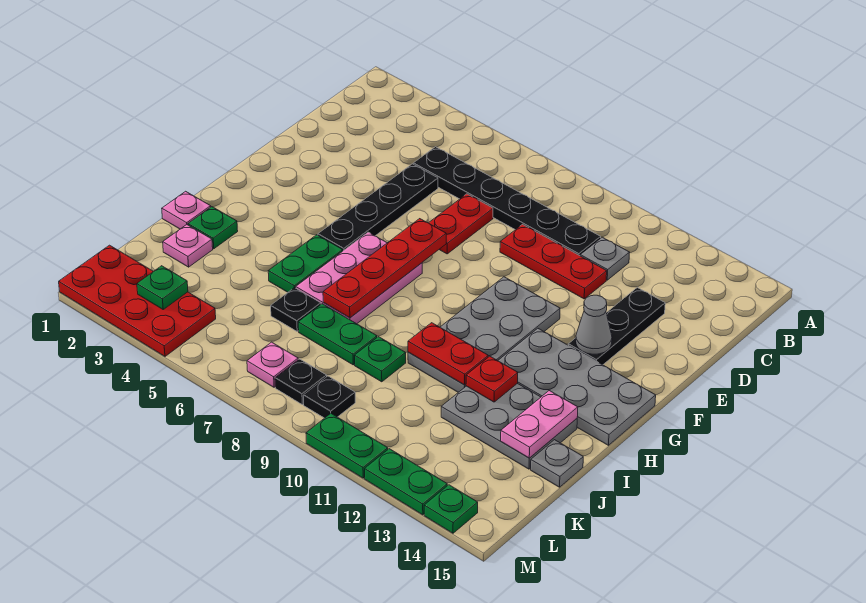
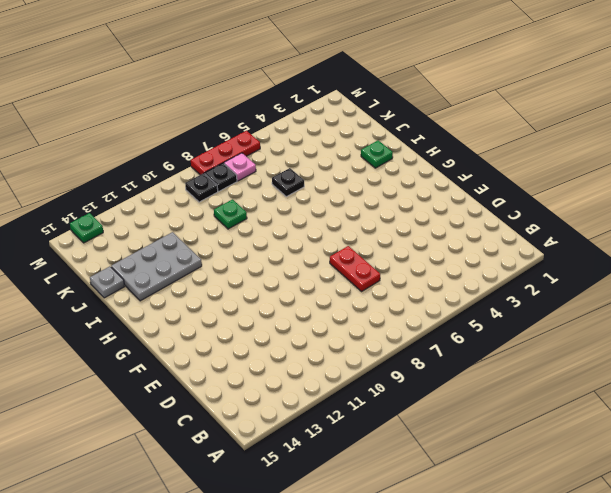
red 1x3 plate [191,131,260,175] -> red 1x3 plate moved to [500,225,607,299]
none -> black 1x6 plate [413,147,601,256]
none -> grey 1x1 plate [580,237,630,280]
none -> black 1x4 plate [318,164,438,251]
none -> black 1x3 plate [568,287,665,365]

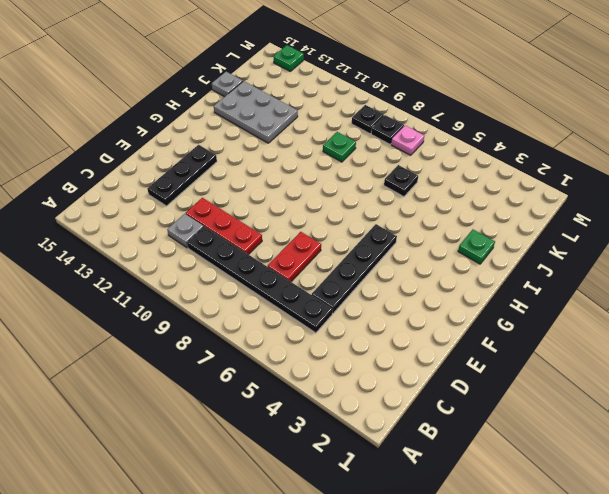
none -> grey 2x4 plate [408,277,560,392]
none -> pink 2x3 plate [296,232,422,324]
none -> grey 2x4 plate [498,328,656,445]
none -> green 1x2 plate [268,235,343,292]

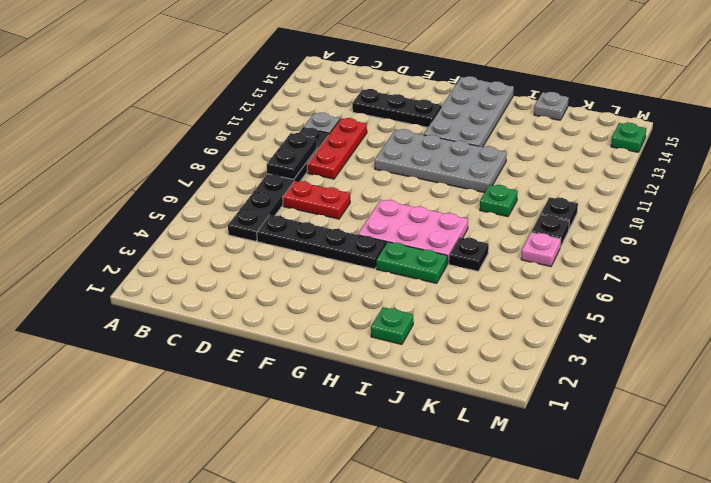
black 1x2 plate [267,133,317,179] -> none
none -> pink 1x1 plate [162,191,211,229]
none -> grey 2x3 plate [441,383,577,469]
none -> pink 1x1 plate [163,225,213,267]
none -> green 1x2 plate [298,304,377,365]

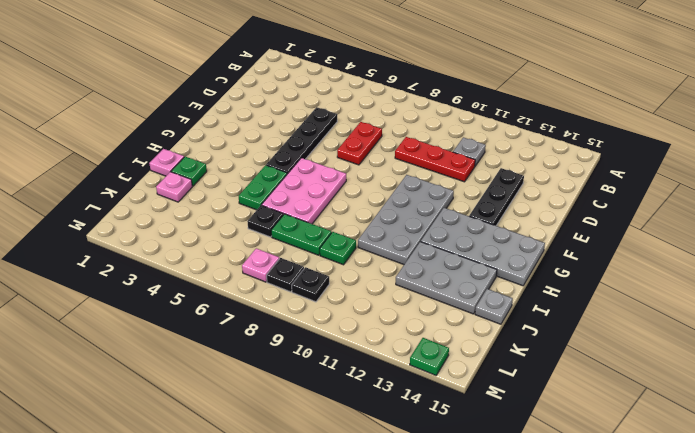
none -> black 1x6 plate [413,147,601,256]
none -> red 2x4 plate [59,245,216,356]
none -> green 1x2 plate [306,414,388,478]
none -> green 1x2 plate [365,449,447,515]

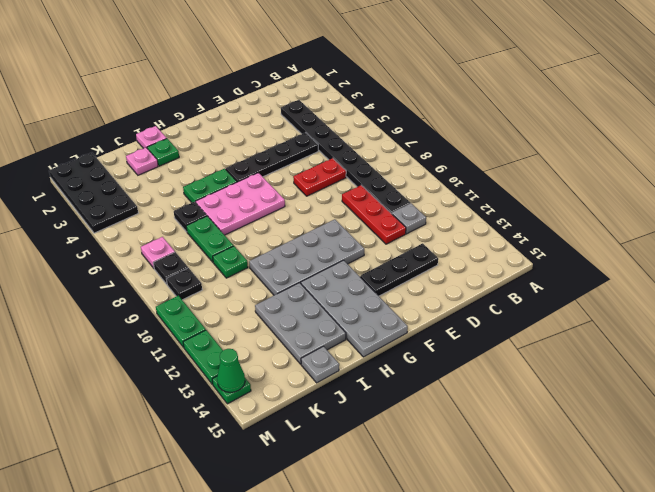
black 1x8 plate [281,100,411,214] -> black 1x6 plate [413,147,601,256]
black 2x4 plate [49,153,138,233] -> red 2x4 plate [59,245,216,356]
green 1x1 cone [217,349,245,392] -> none
none -> red 1x4 plate [323,219,446,318]
none -> grey 1x1 cone [576,295,612,354]
none -> red 1x2 plate [408,323,488,385]
none -> red 1x1 plate [466,356,518,402]

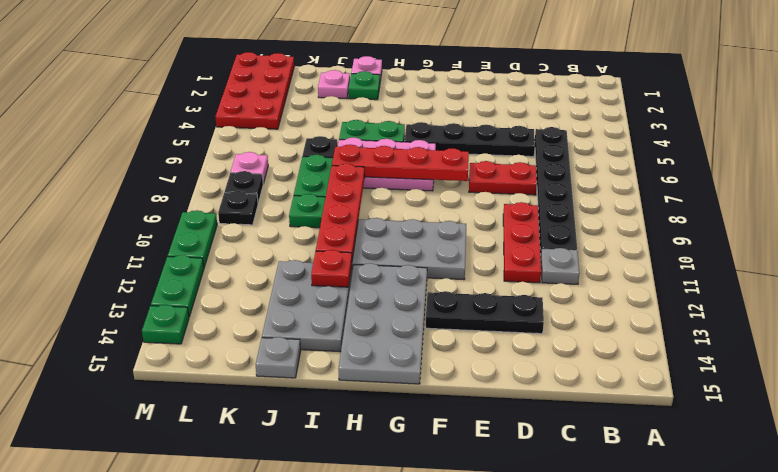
red 1x4 plate [316,164,365,259] -> red 1x2 plate [408,323,488,385]
none -> grey 1x1 cone [576,295,612,354]
none -> pink 1x2 plate [501,391,578,458]
none -> green 1x1 plate [137,266,188,309]

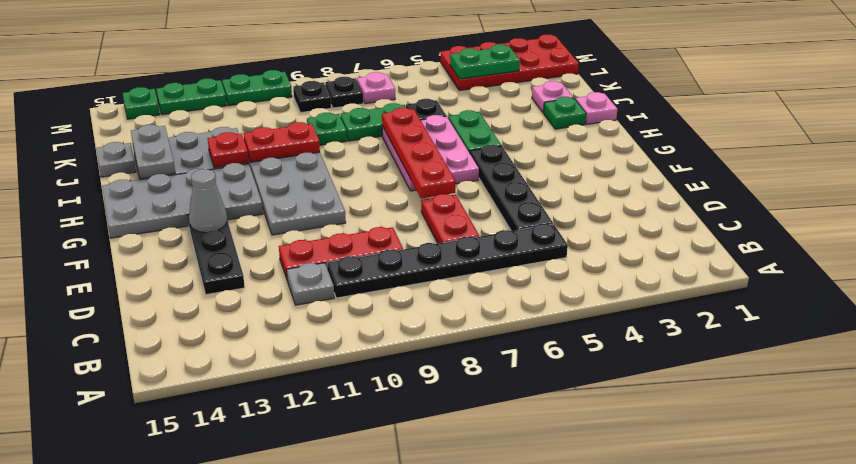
grey 1x2 plate [131,125,175,179] -> pink 1x2 plate [501,391,578,458]
green 1x2 plate [450,44,520,79] -> green 1x1 plate [137,266,188,309]

